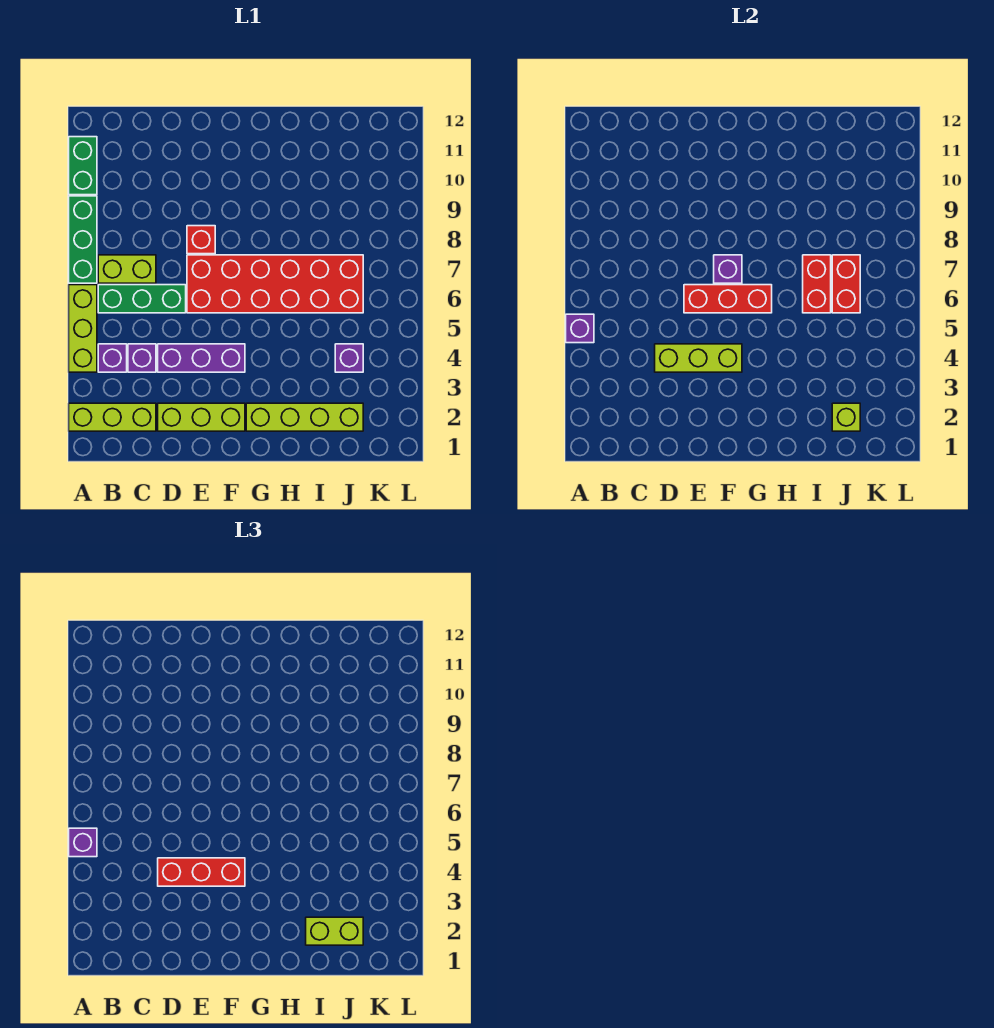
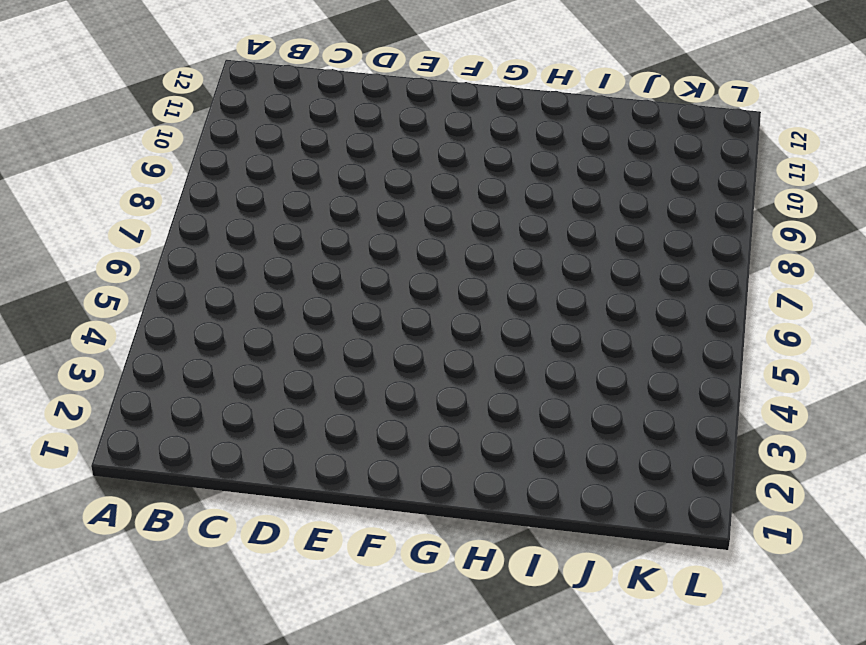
none -> lime 1x3 brick [69,403,156,431]
none -> lime 1x3 brick [69,285,97,372]
none -> green 1x3 brick [69,196,97,283]

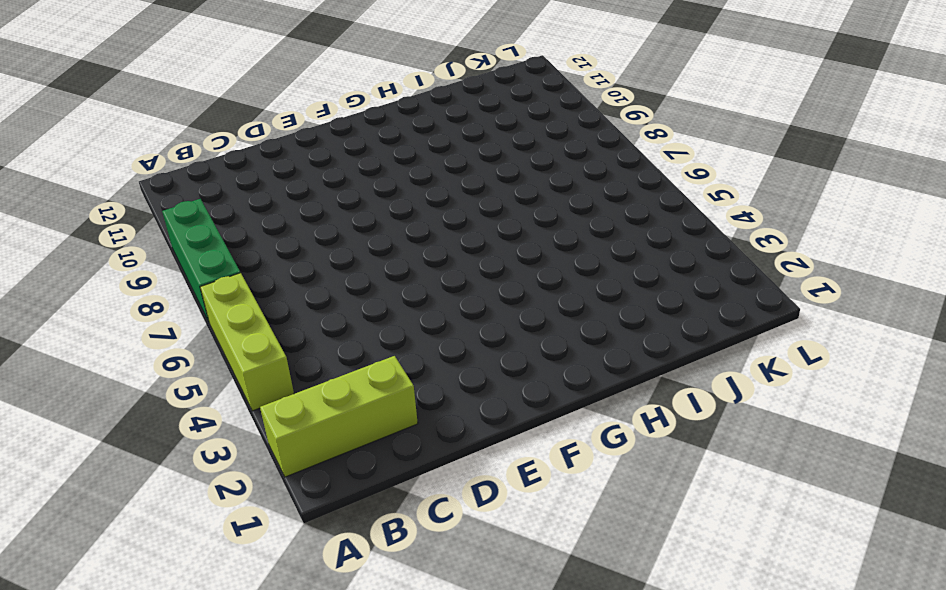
none -> green 1x2 brick [69,137,97,195]
none -> purple 1x1 brick [98,344,127,372]
none -> green 1x3 brick [98,285,186,313]

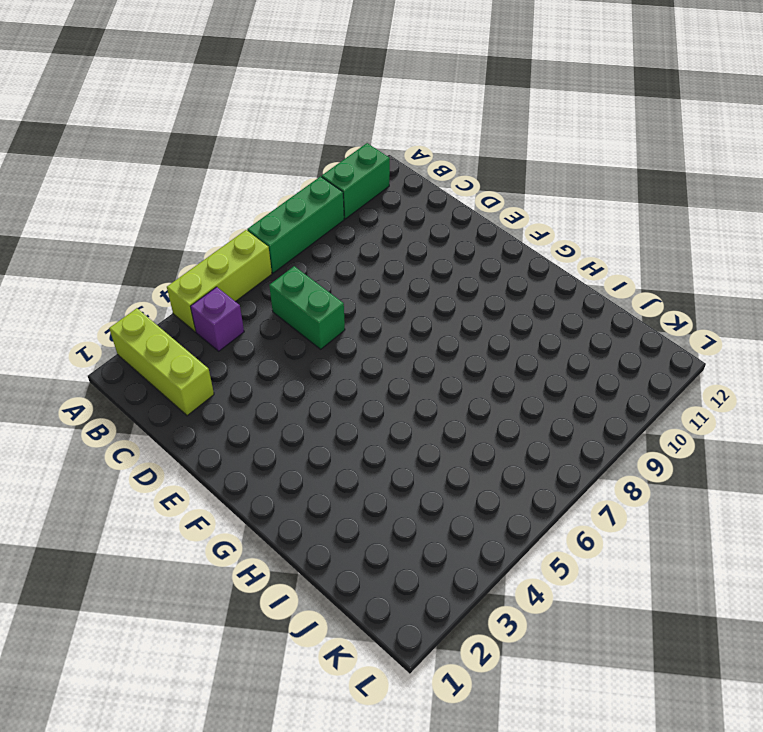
green 1x2 brick [269,266,345,349] -> green 1x3 brick [98,285,186,313]
none -> lime 1x2 brick [98,255,156,283]
none -> purple 1x1 brick [128,344,156,372]
none -> lime 1x3 brick [158,403,245,431]

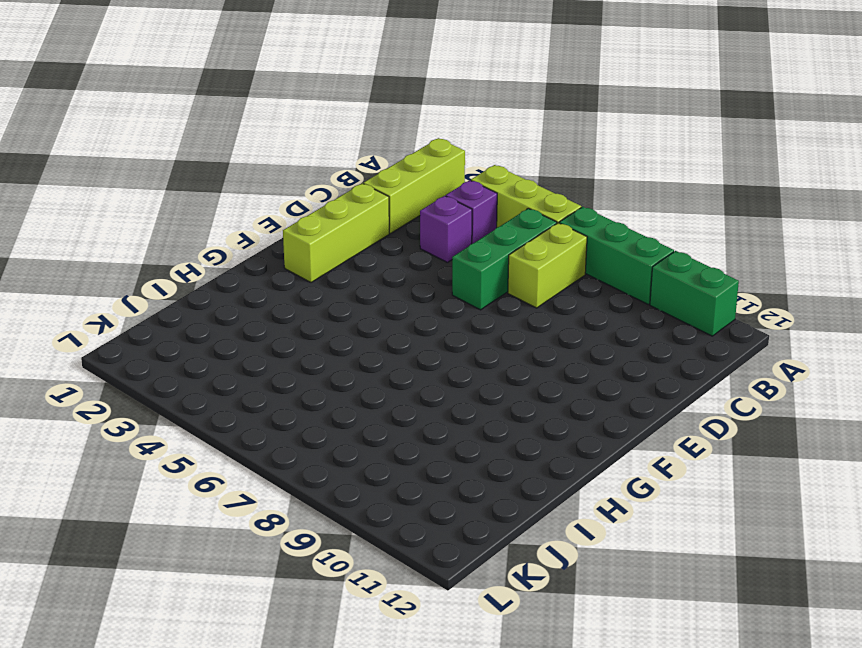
none -> purple 1x3 brick [158,344,245,372]
none -> red 2x6 brick [187,255,363,313]
none -> red 1x1 brick [187,226,215,254]

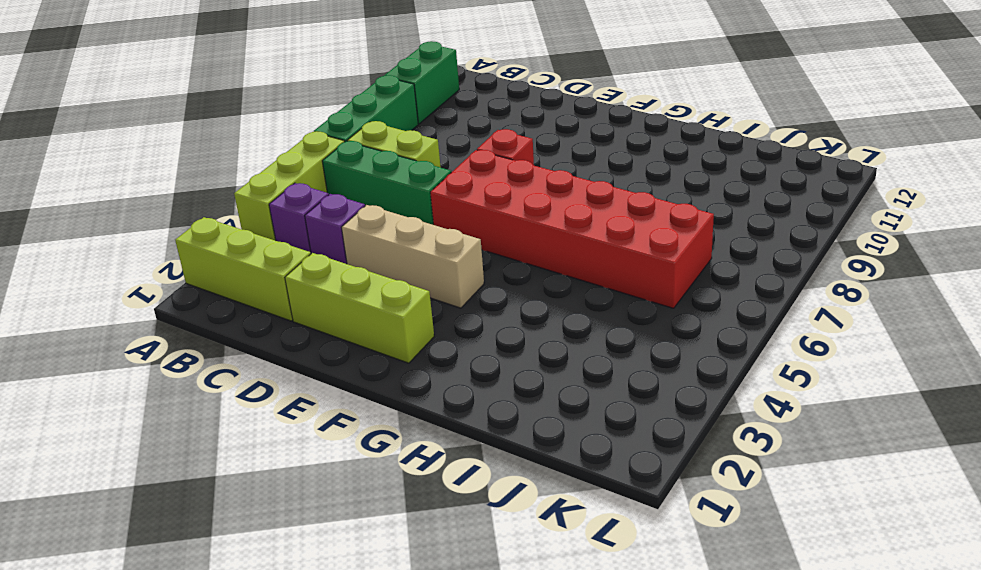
tan 1x3 brick [342,205,484,308] -> purple 1x3 brick [158,344,245,372]
none -> lime 1x4 brick [246,403,363,431]
none -> purple 1x1 brick [335,344,363,372]
none -> purple 1x1 brick [566,314,594,343]

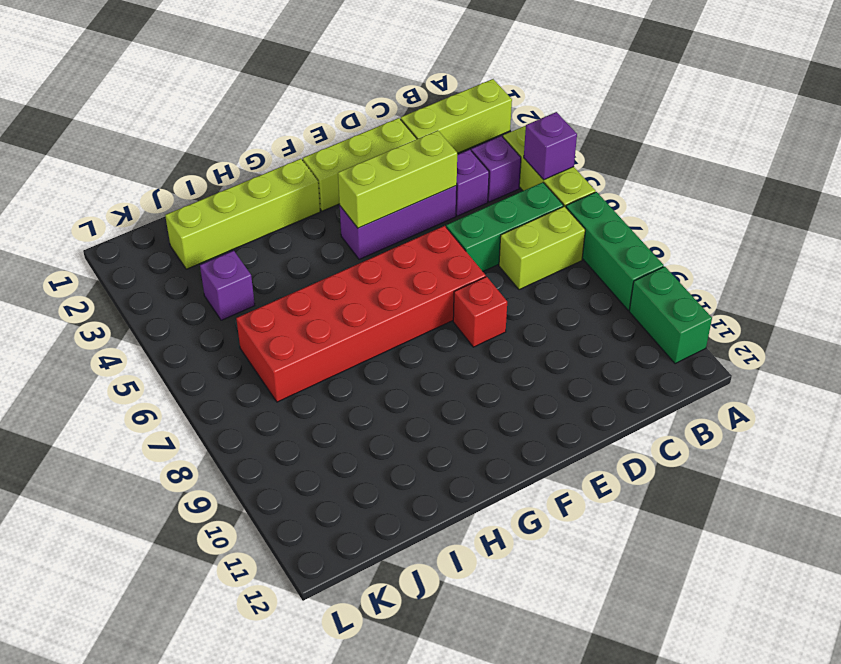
none -> red 1x3 brick [684,285,772,313]
none -> purple 1x1 brick [714,255,742,283]
none -> red 1x2 brick [803,255,831,313]

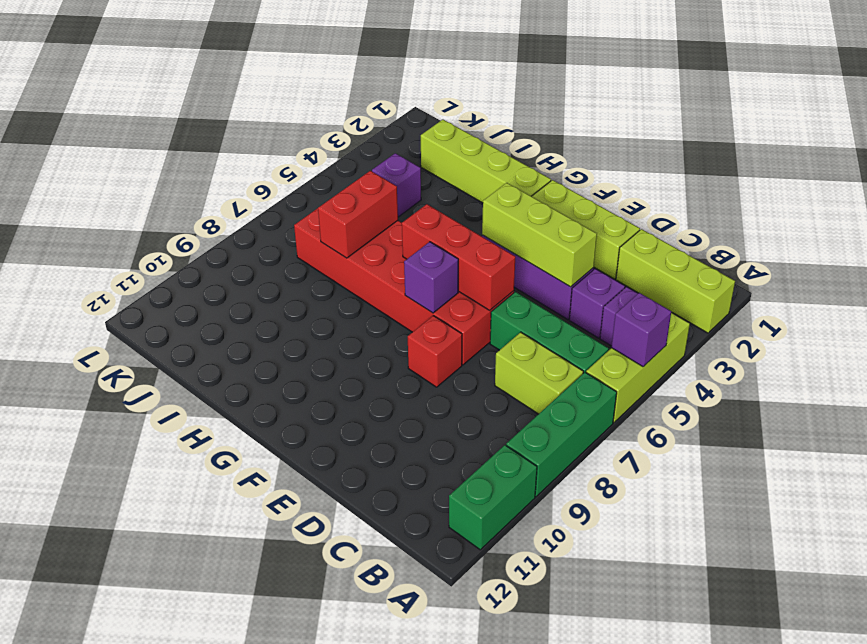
none -> lime 1x1 brick [832,403,860,431]
none -> red 1x2 brick [832,255,860,313]
none -> purple 1x1 brick [69,828,97,857]

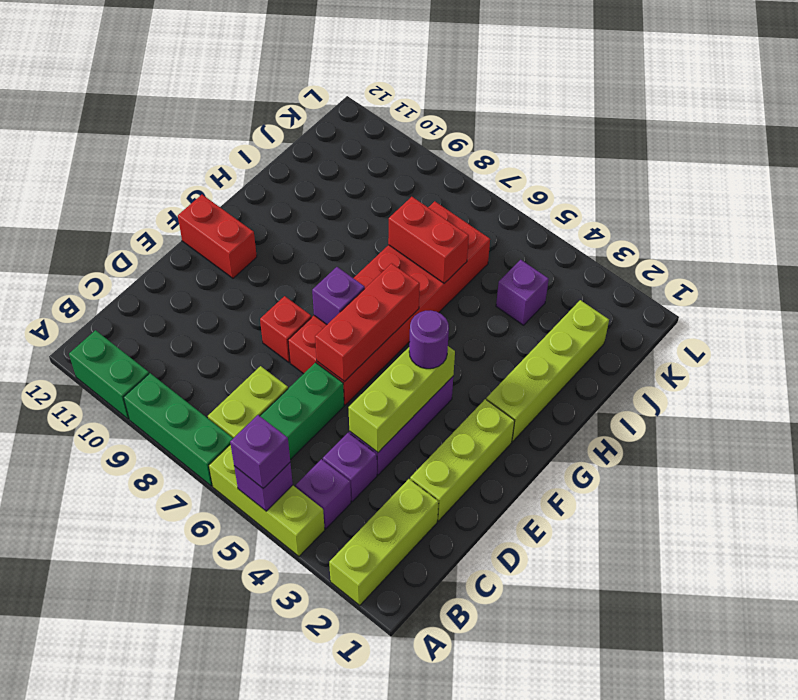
purple 1x1 round brick [409,310,449,369] -> red 1x3 brick [158,858,245,886]
red 1x2 brick [178,195,257,278] -> red 1x2 brick moved to [832,255,860,313]
none -> lime 1x1 brick [832,403,860,431]
none -> lime 1x2 brick [306,917,363,945]

